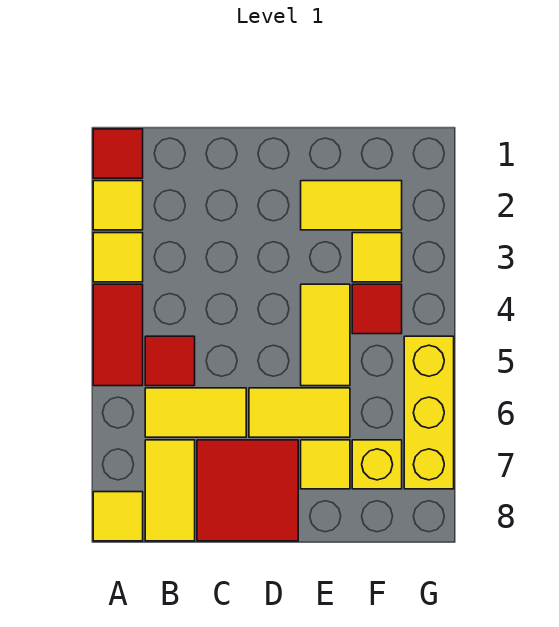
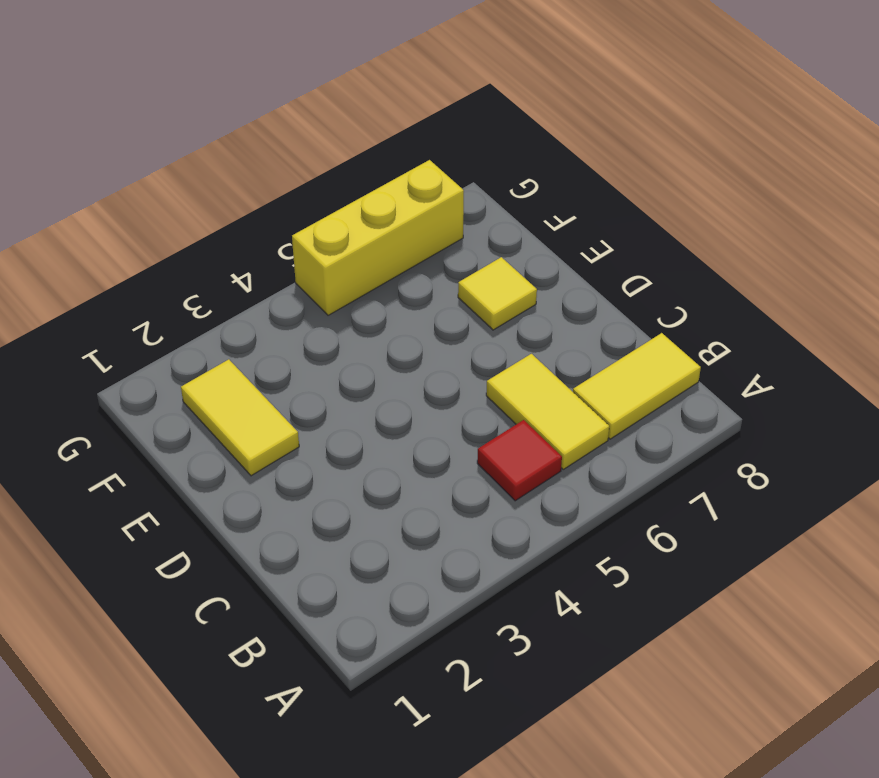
none -> red 1x1 tile [93,129,143,178]
none -> yellow 1x1 tile [93,181,143,230]
none -> yellow 1x1 tile [93,233,143,282]

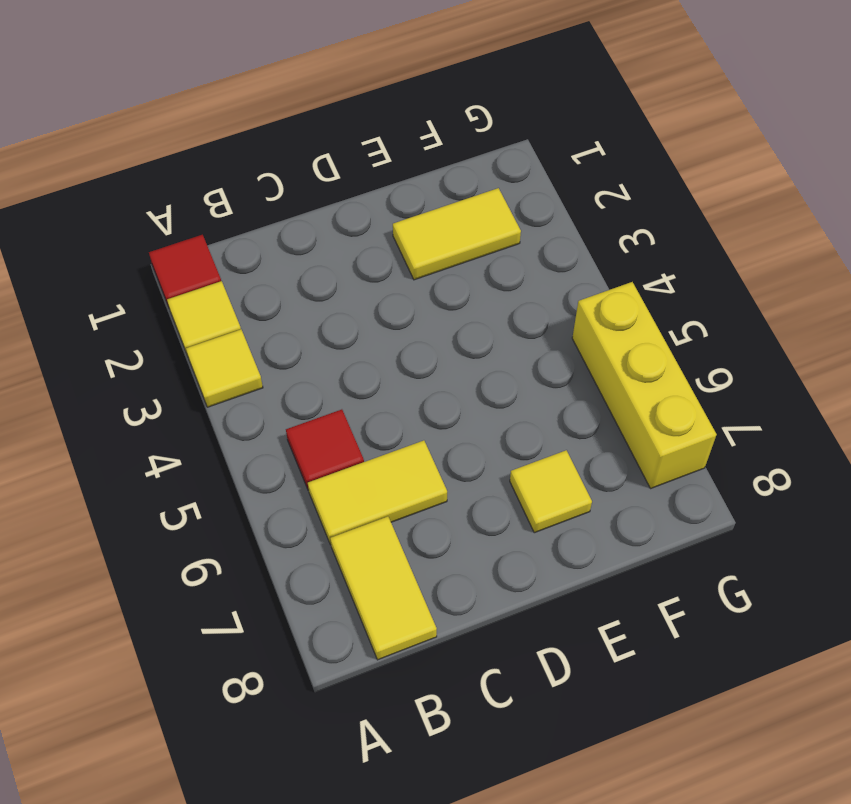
none -> red 1x2 tile [93,284,143,386]
none -> yellow 1x1 tile [93,492,143,541]
none -> red 2x2 tile [197,440,298,541]

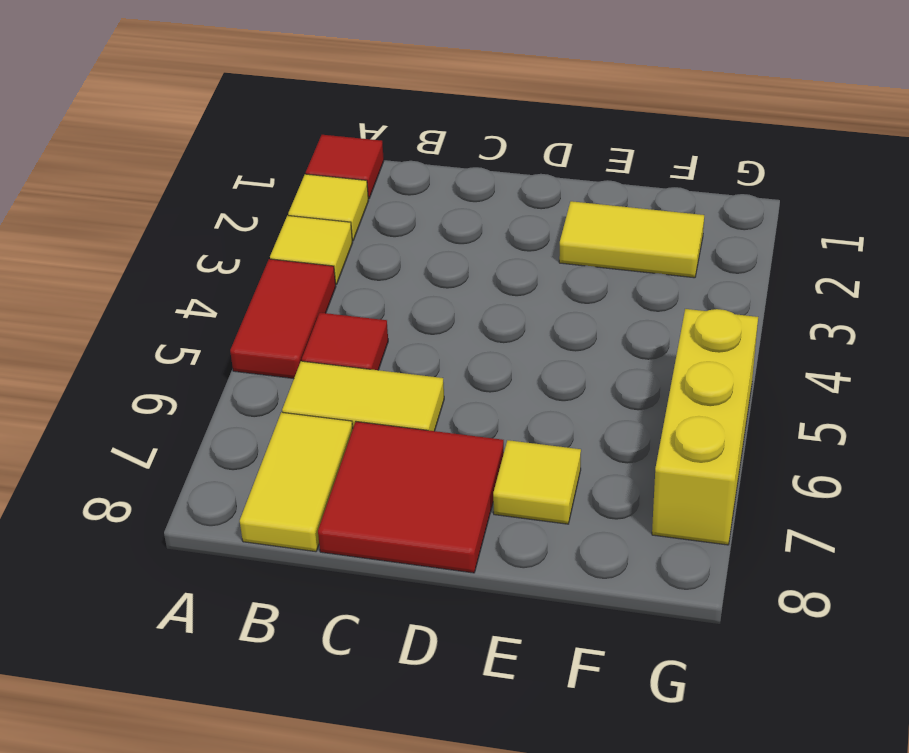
none -> yellow 1x1 tile [93,492,143,541]
none -> yellow 1x2 tile [249,388,350,437]
none -> yellow 1x2 tile [301,284,350,386]

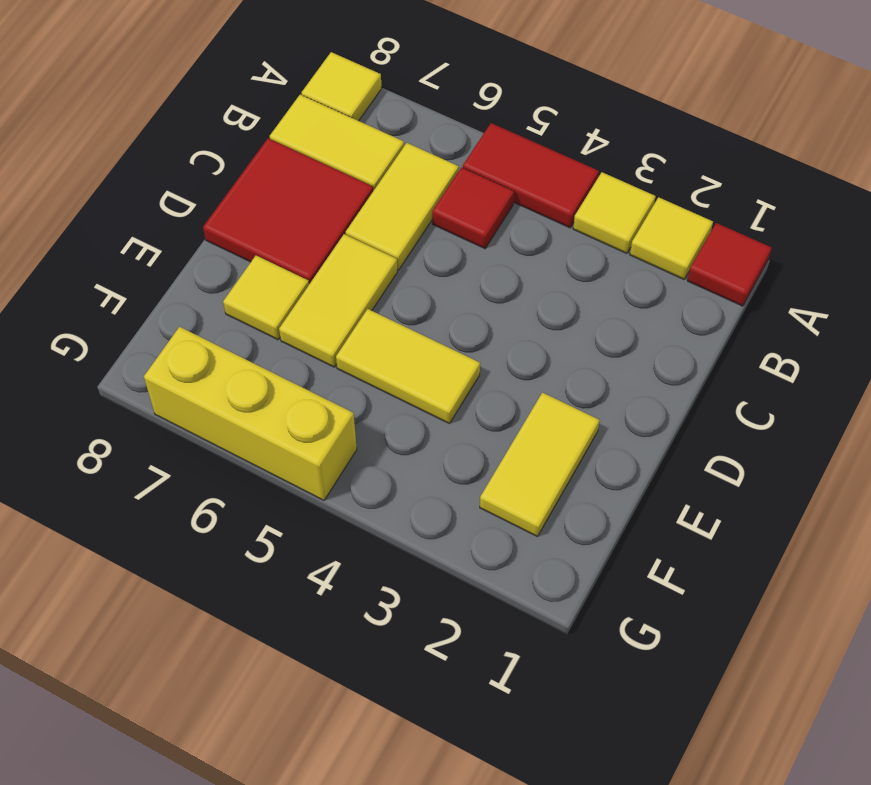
none -> yellow 1x1 tile [352,233,402,282]
none -> red 1x1 tile [352,284,402,334]
none -> yellow 1x1 brick [352,440,402,489]

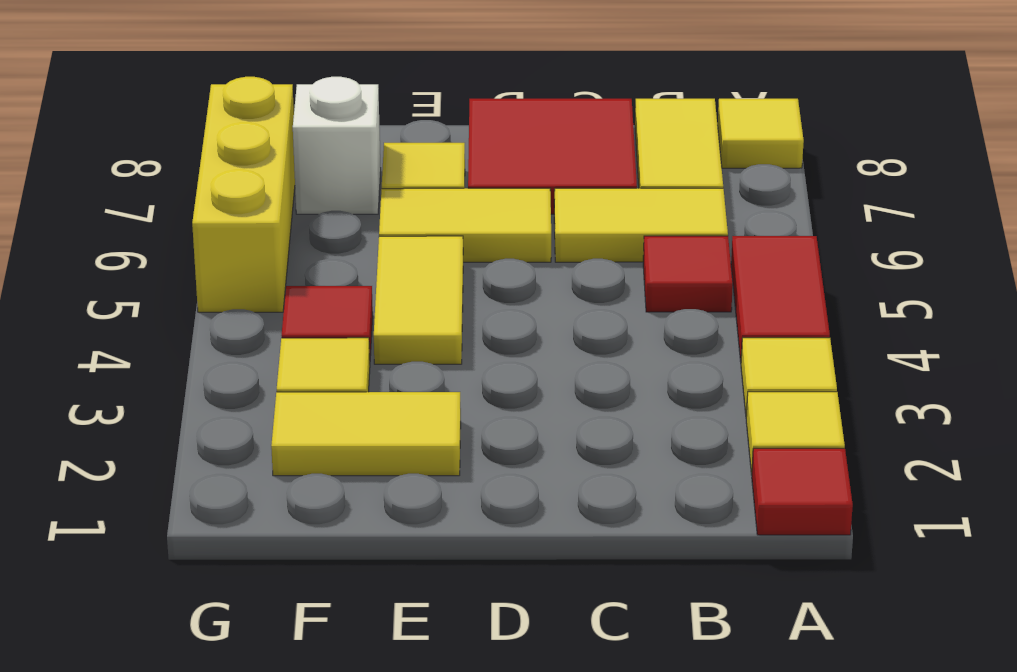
white 1x1 brick [293,77,381,214] -> yellow 1x1 brick [352,440,402,489]

